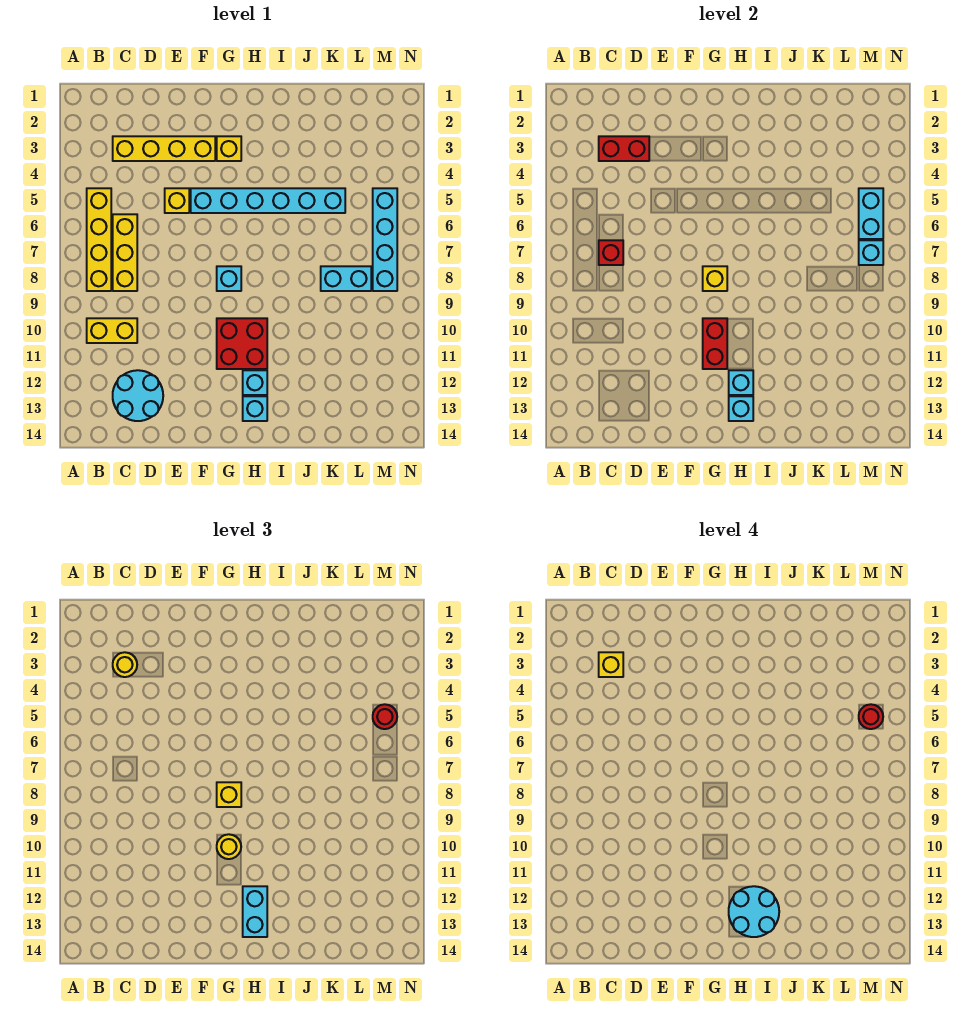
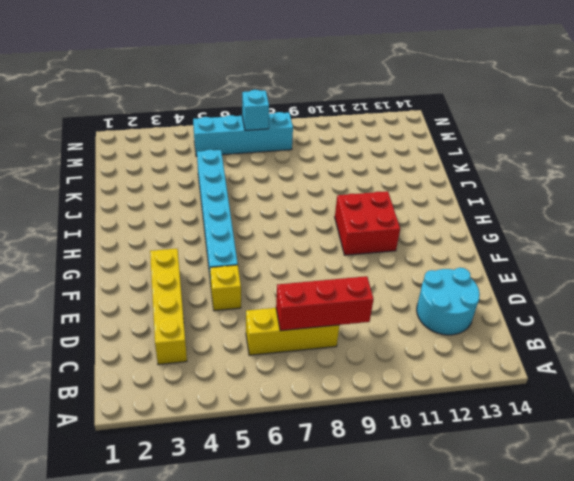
red 1x3 brick [276,276,374,331] -> red 1x1 brick [599,240,623,265]
none -> yellow 1x4 brick [87,188,111,291]
none -> yellow 1x2 brick [87,318,137,343]
none -> yellow 1x1 brick [217,136,241,161]
none -> cyan 1x1 brick [217,266,241,291]

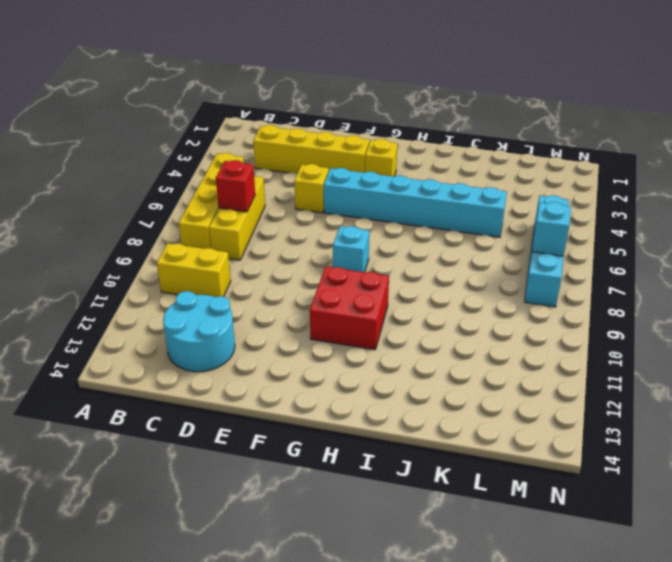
none -> cyan 1x1 brick [243,370,267,395]
none -> cyan 1x1 brick [243,396,267,421]
none -> cyan 1x2 brick [321,266,371,291]
none -> red 1x2 brick [599,136,649,161]

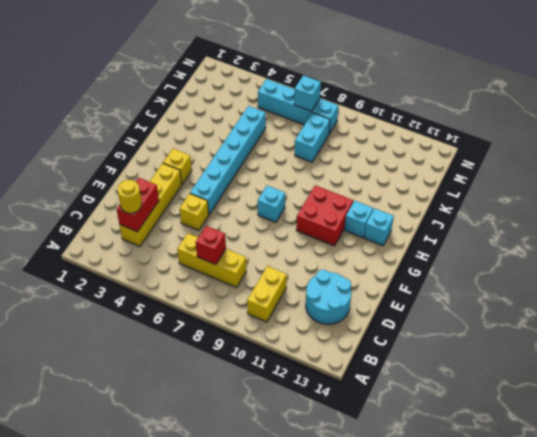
none -> yellow 1x4 brick [87,188,111,291]
none -> yellow 1x1 brick [703,266,727,291]
none -> red 1x2 brick [703,318,727,369]
none -> cyan 1x1 brick [729,370,753,395]

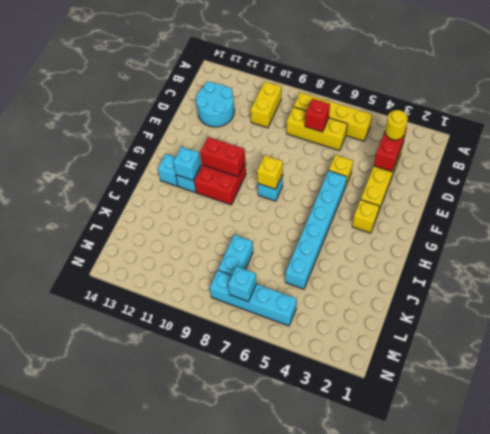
none -> cyan 1x1 brick [729,396,753,421]
none -> cyan 1x2 brick [859,188,883,239]
none -> yellow 1x1 brick [217,782,241,807]
none -> yellow 1x1 round brick [217,834,241,859]

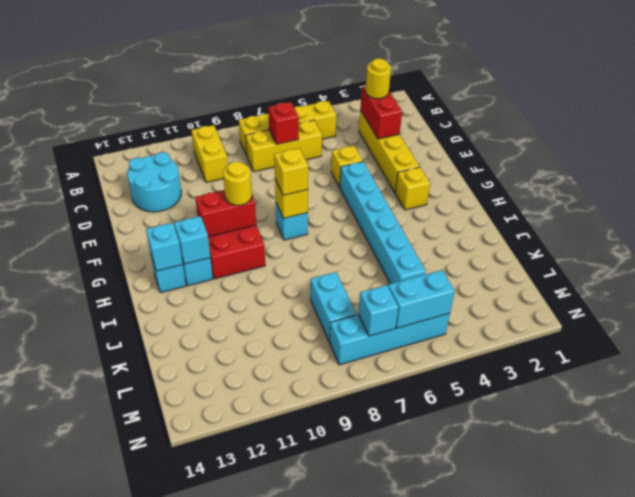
none -> cyan 1x2 brick [243,886,267,937]
none -> red 1x1 round brick [373,704,397,729]
none -> yellow 1x1 brick [599,652,623,677]
none -> cyan 2x2 round brick [729,886,779,937]

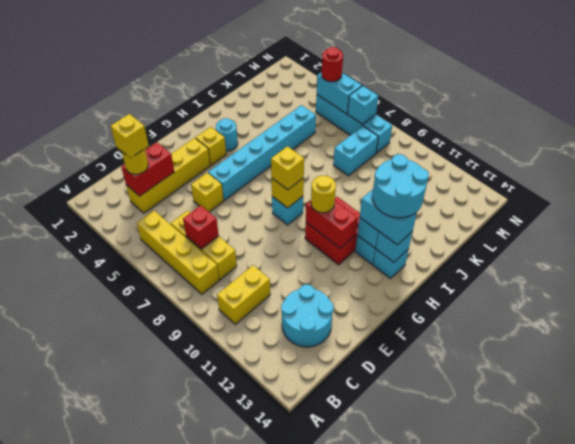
cyan 1x1 round brick [216,118,238,151] -> none
none -> red 1x1 round brick [859,704,883,729]

